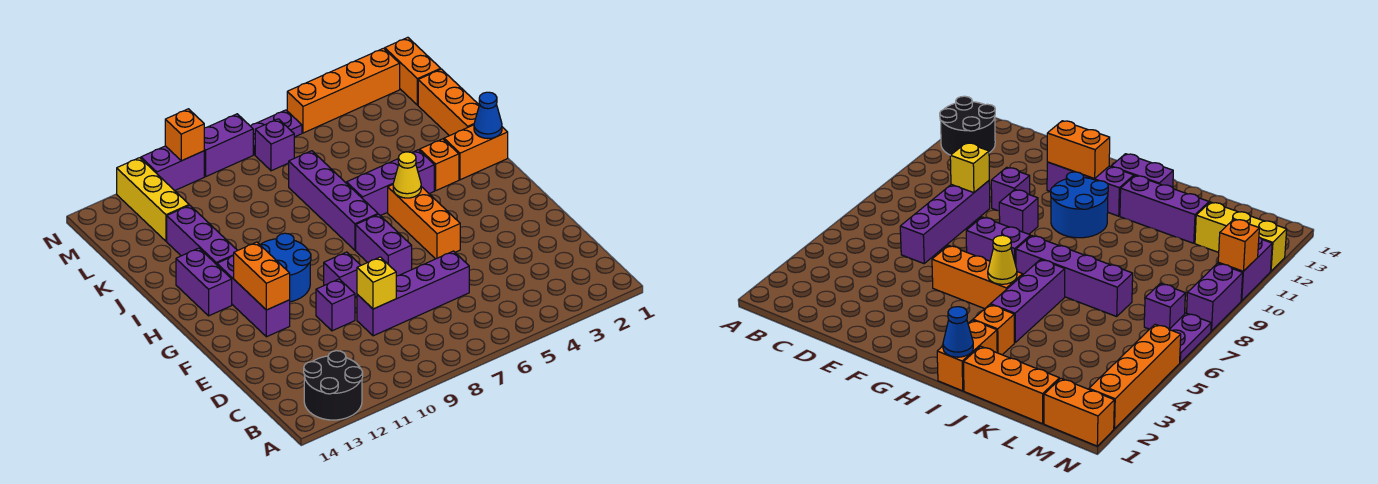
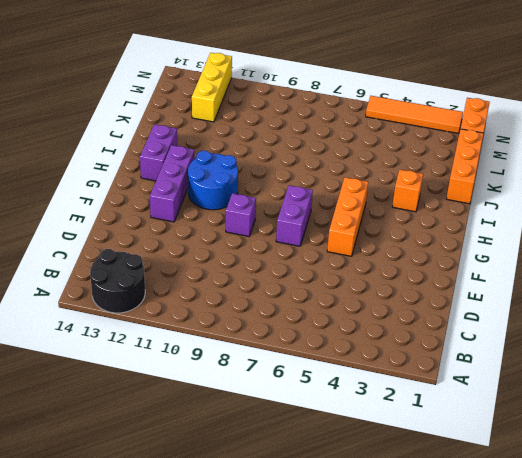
orange 1x4 tile [366,96,463,134] -> orange 1x4 brick [287,48,400,133]
none -> purple 1x4 brick [357,251,469,336]
none -> purple 1x1 brick [316,279,355,331]
none -> purple 1x4 brick [289,151,378,250]

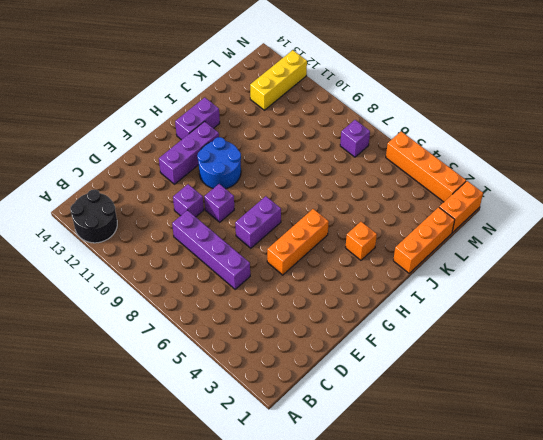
none -> purple 1x4 brick [289,151,378,250]
none -> orange 1x2 brick [444,125,508,180]
none -> purple 1x3 brick [347,150,434,216]

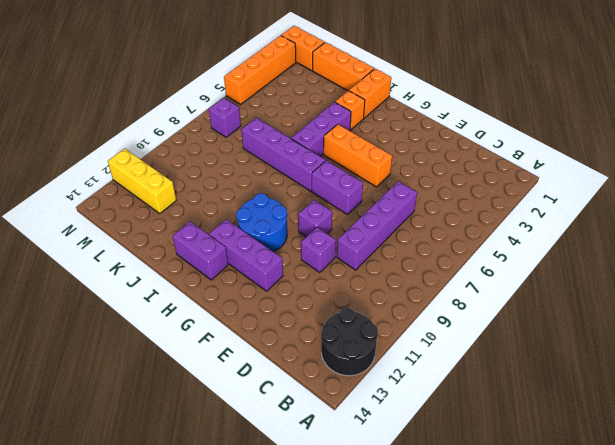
none -> purple 1x3 brick [167,205,238,265]
none -> purple 1x2 plate [251,110,302,155]
none -> purple 1x2 brick [204,114,253,176]

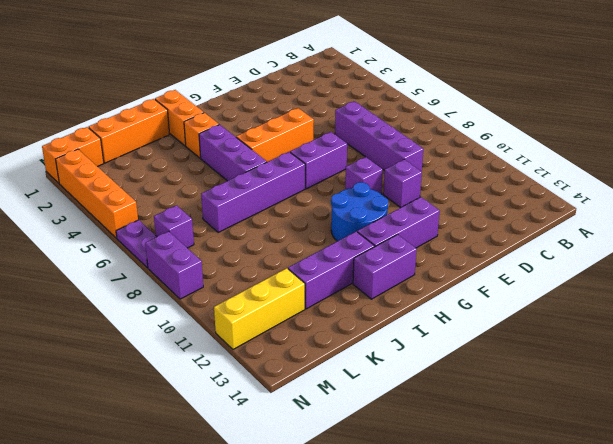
none -> black 2x2 round brick [304,351,363,420]
none -> purple 1x2 brick [141,146,204,191]
none -> yellow 1x1 brick [357,257,396,309]

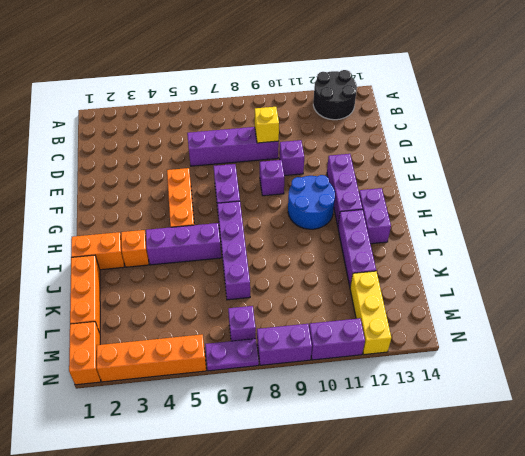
none -> orange 1x2 brick [234,242,290,310]
none -> yellow 1x1 cone [393,152,421,198]
none -> blue 1x1 cone [474,92,502,139]

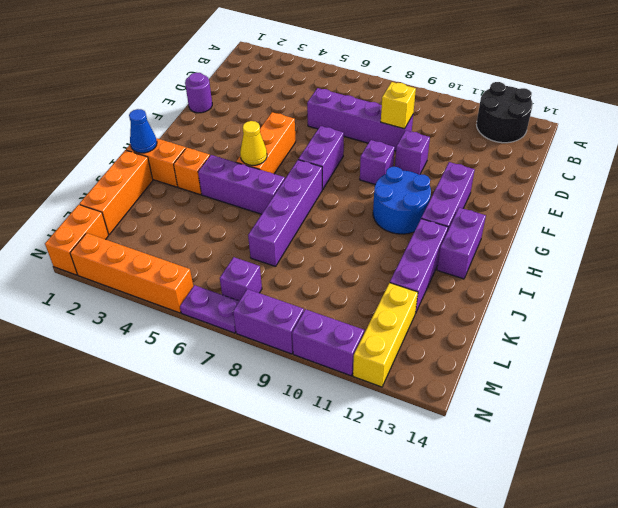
purple 1x1 round brick [185,73,212,113] -> none
none -> orange 1x2 brick [234,242,290,310]
none -> orange 1x1 brick [165,109,204,161]

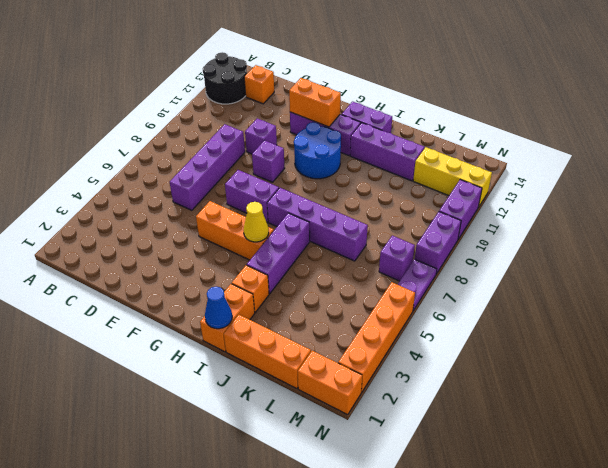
orange 1x1 brick [244,65,274,104] -> orange 1x1 brick moved to [165,109,204,161]
none -> yellow 1x1 brick [357,257,396,309]

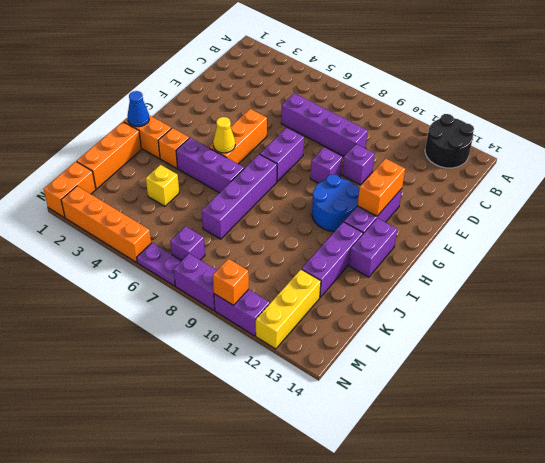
yellow 1x1 brick [146,165,179,206] -> yellow 1x1 brick moved to [357,257,396,309]

